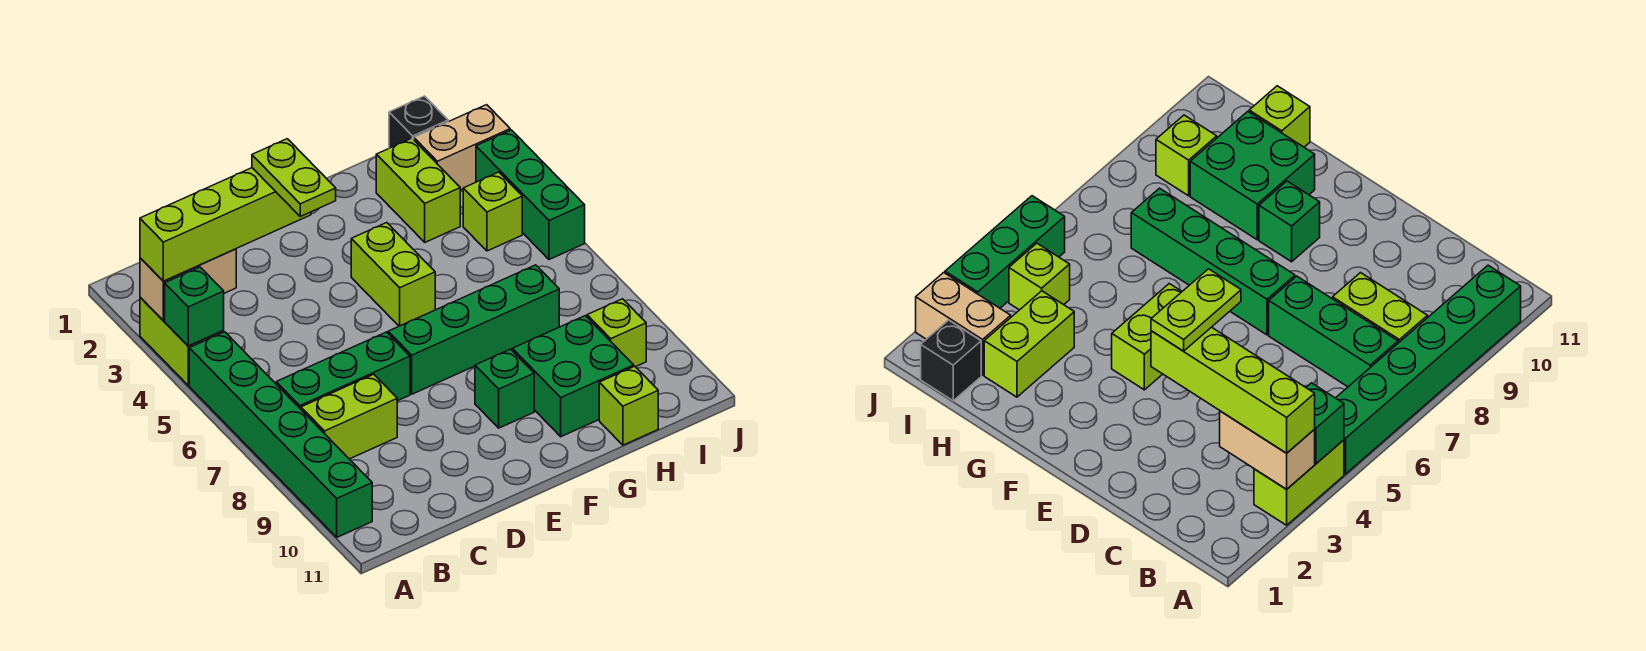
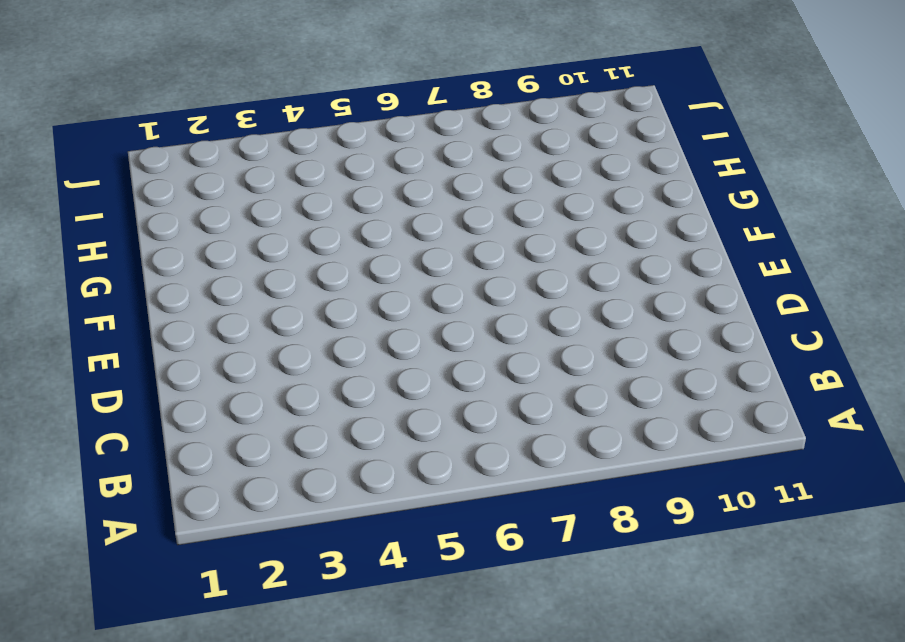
none -> lime 1x2 brick [140,297,224,385]
none -> green 1x6 brick [189,332,372,537]
none -> green 1x3 brick [276,332,410,409]

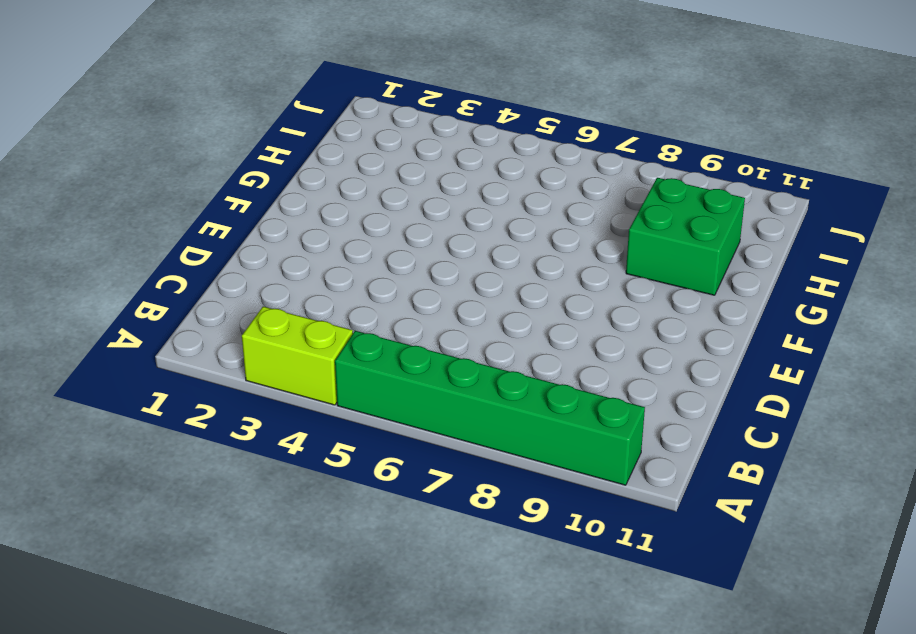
none -> green 1x3 brick [276,332,410,409]
none -> lime 1x2 brick [301,374,397,459]
none -> green 1x4 brick [388,265,559,394]

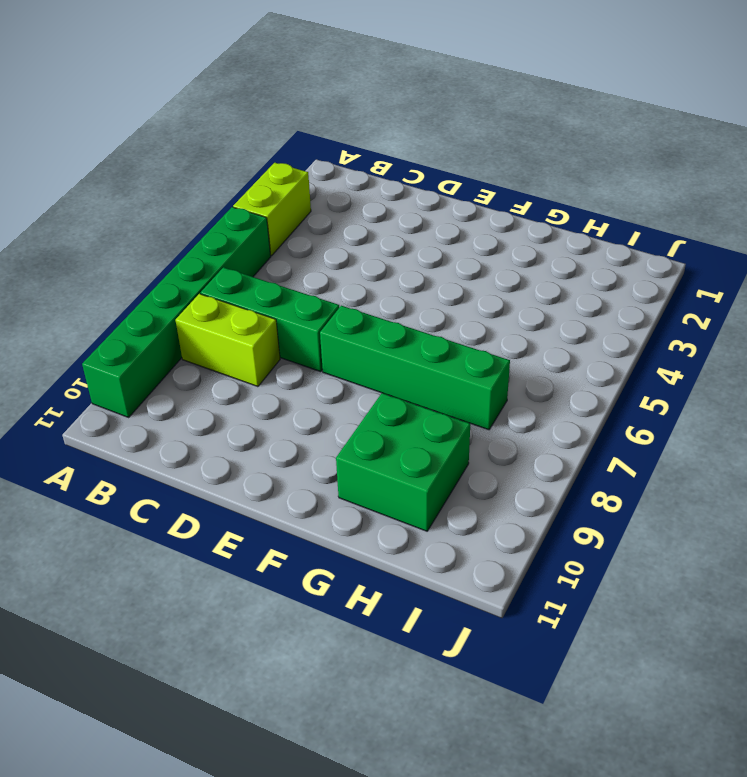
none -> lime 1x2 brick [351,223,435,326]
none -> green 1x1 brick [475,349,534,428]
none -> lime 1x2 brick [376,138,460,242]

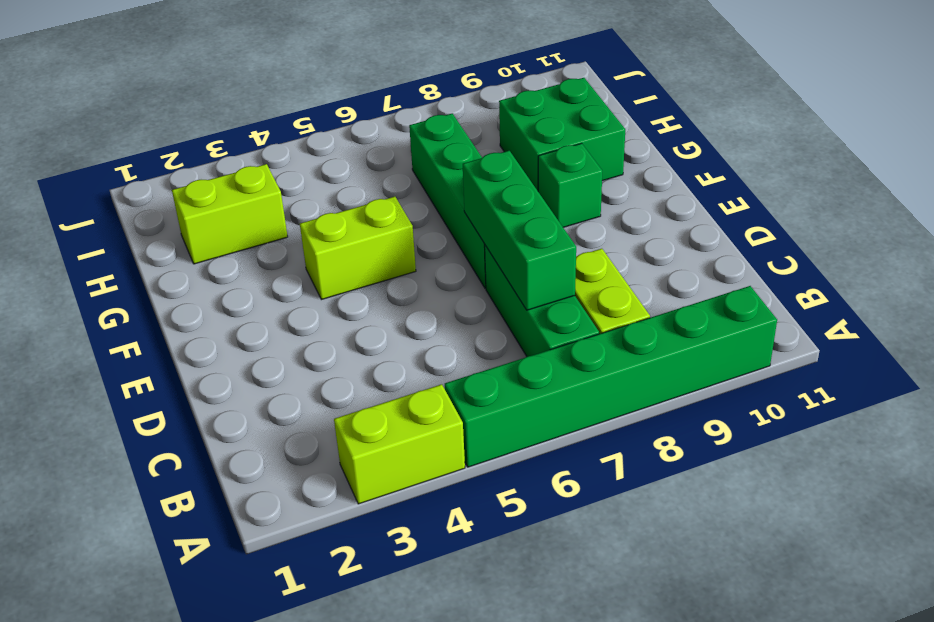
green 1x3 brick [463,151,576,310] -> green 1x3 brick turned to [476,130,585,260]
none -> lime 1x1 brick [599,366,658,445]
none -> black 1x1 brick [389,96,448,148]
none -> tan 1x2 brick [414,105,510,190]

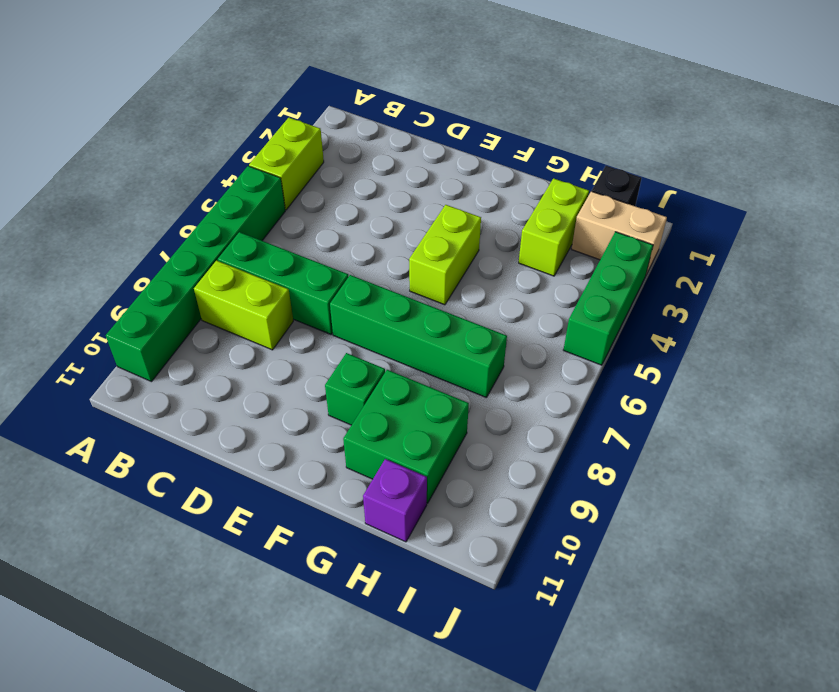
purple 1x1 brick [363,459,427,542] -> lime 1x1 brick [599,366,658,445]
none -> lime 1x1 brick [463,172,522,251]
none -> lime 1x1 brick [587,299,646,367]
none -> tan 1x2 brick [140,249,236,321]

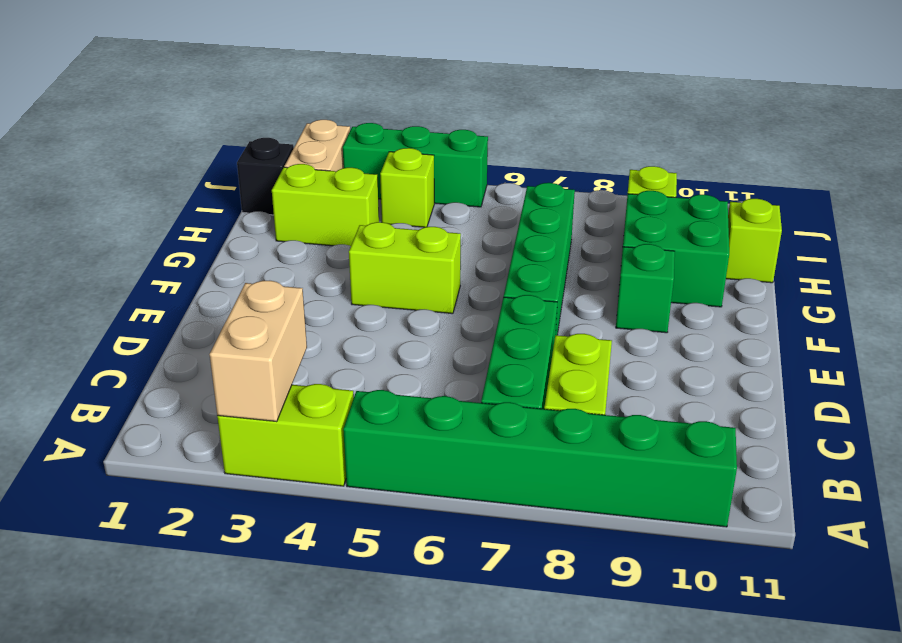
none -> green 1x1 brick [165,267,224,346]
none -> lime 1x4 brick [140,168,311,281]
none -> lime 1x2 plate [252,139,336,216]

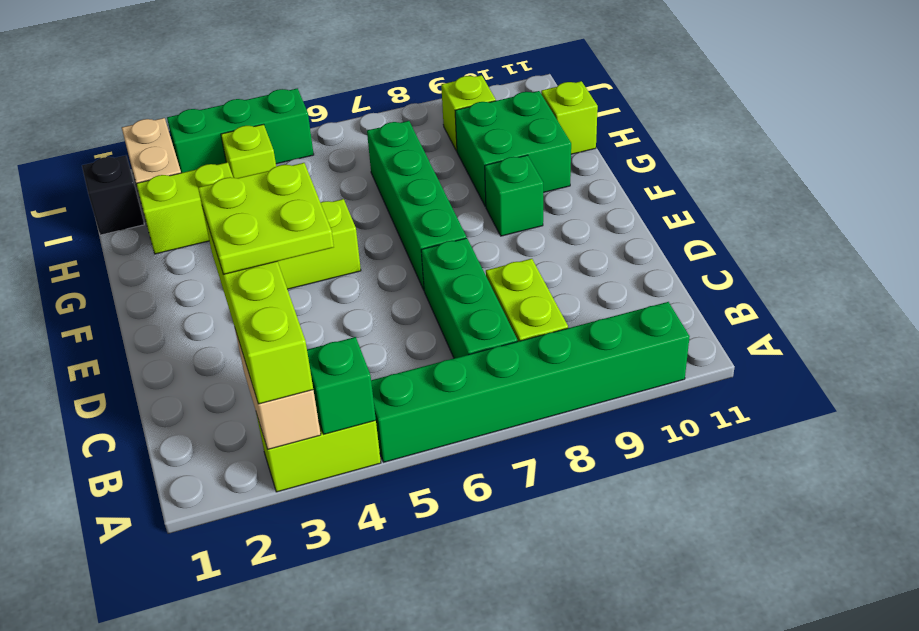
lime 2x2 plate [198,163,334,274] -> lime 1x2 plate [252,139,336,216]

